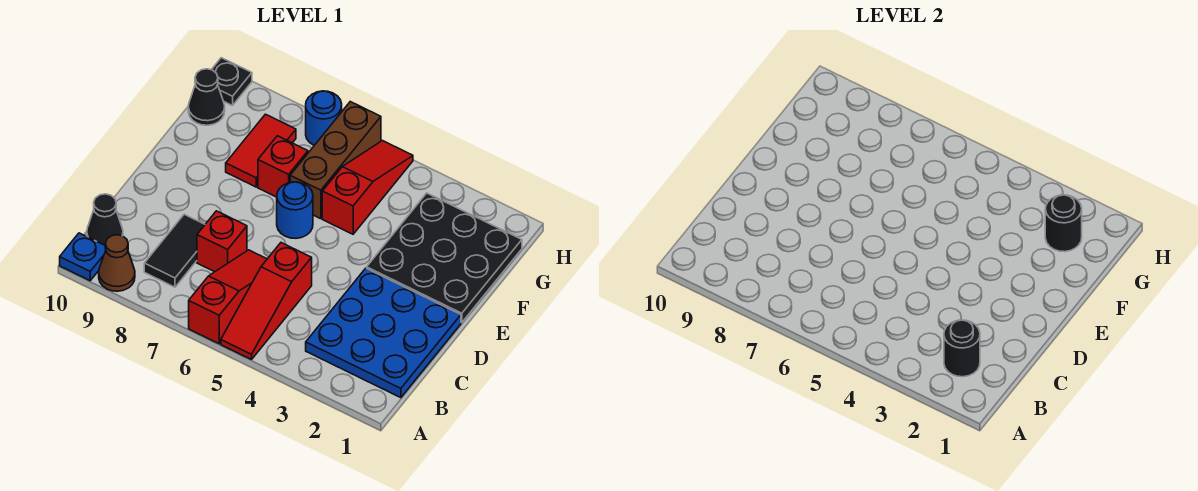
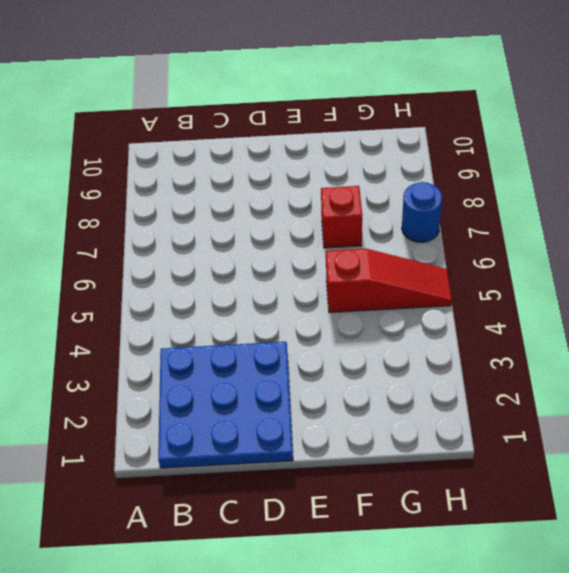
none -> red 1x3 slope [221,243,312,360]
none -> red 1x3 slope [189,250,267,344]
none -> brown 1x1 cone [99,235,135,291]

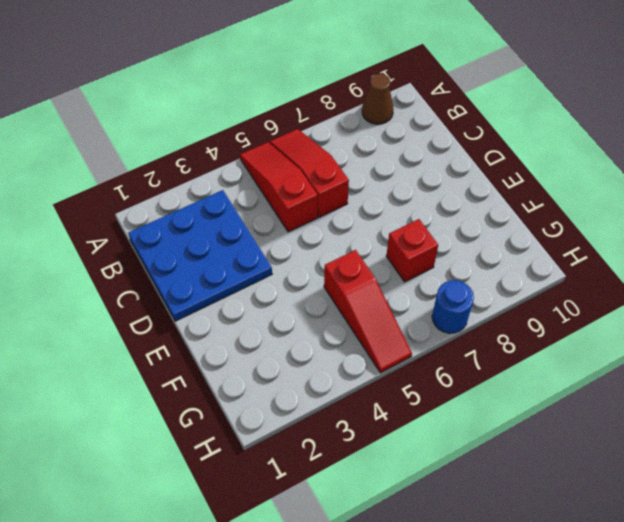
red 1x3 slope [270,129,349,217] -> red 1x3 slope turned to [189,250,267,344]
none -> blue 1x1 plate [60,233,106,281]
none -> black 1x2 tile [144,214,205,287]
none -> black 1x1 cone [87,194,123,245]

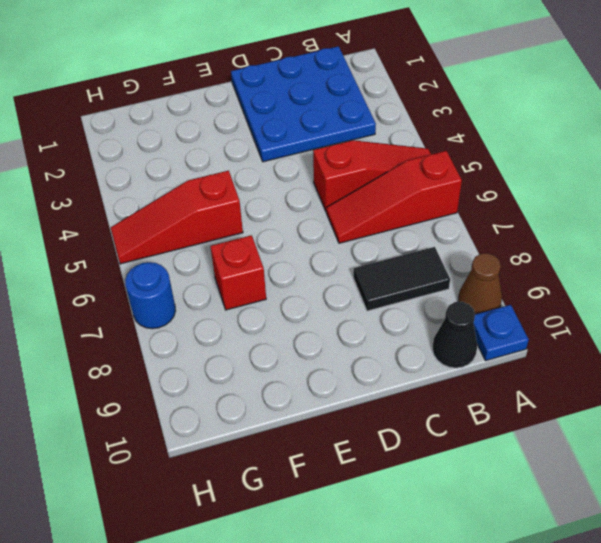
none -> red 1x1 brick [197,211,247,272]
none -> black 3x3 plate [367,193,522,323]
none -> blue 1x1 round brick [277,182,313,238]

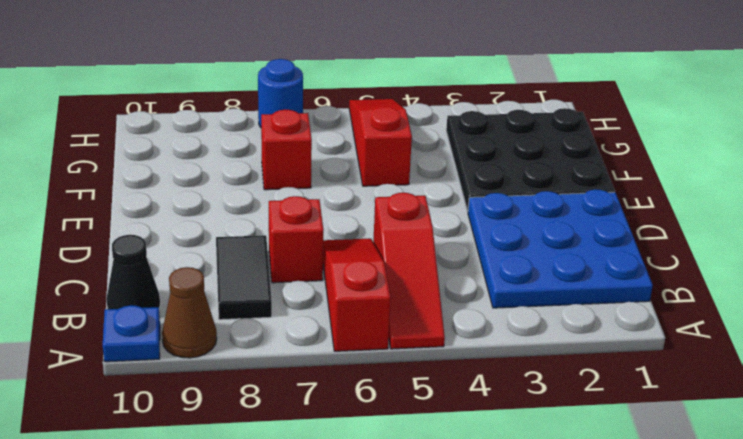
none -> blue 1x1 round brick [277,182,313,238]
none -> brown 1x3 brick [290,102,381,219]
none -> red 1x2 tile [226,114,296,187]

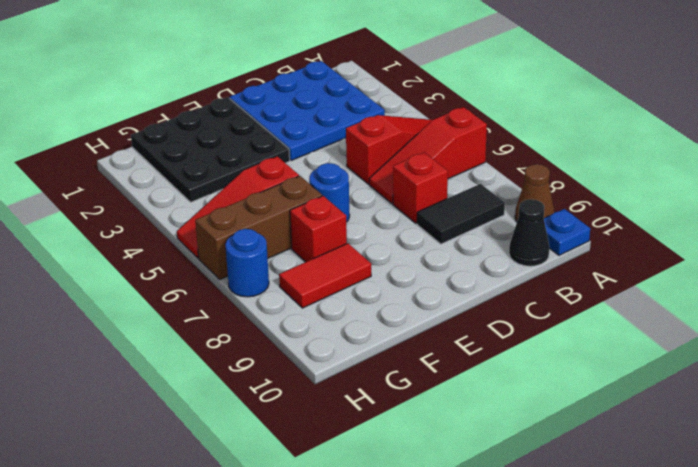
none -> black 1x1 cone [188,69,225,125]
none -> black 1x1 plate [211,58,252,106]
none -> black 1x1 round brick [944,320,980,377]

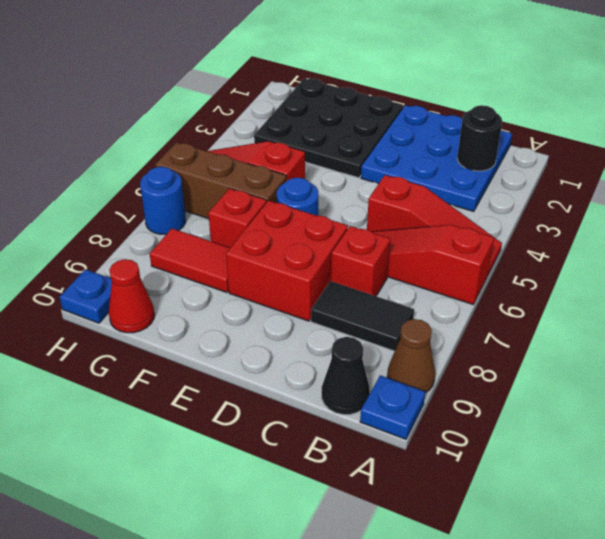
red 2x2 brick [226,201,348,321] -> none
red 1x1 cone [109,259,154,333] -> black 1x1 cone [188,69,225,125]
blue 1x1 plate [60,269,112,323] -> black 1x1 plate [211,58,252,106]
none -> black 1x1 round brick [1045,195,1082,252]

